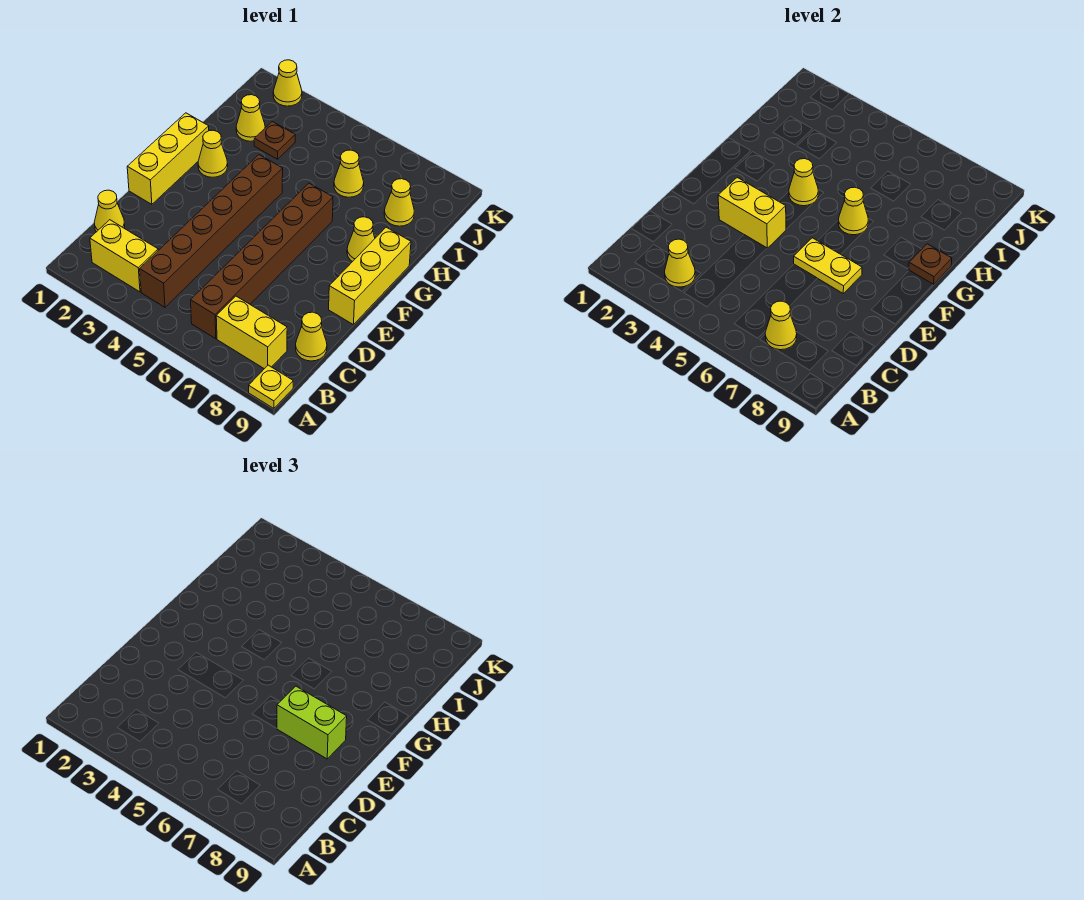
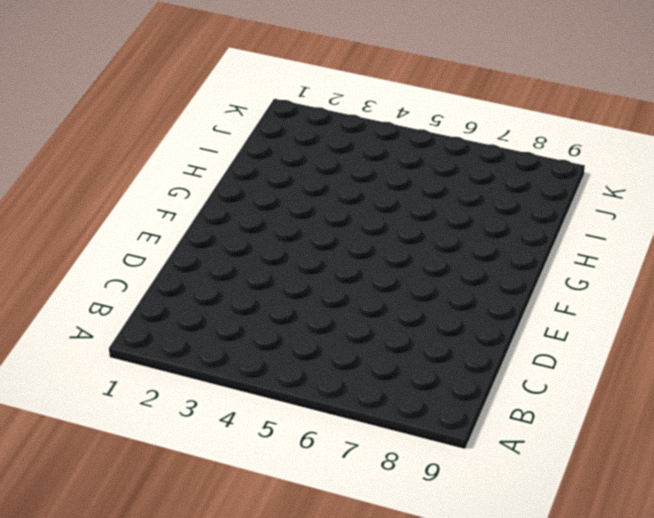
none -> yellow 1x1 plate [249,365,293,409]
none -> yellow 1x2 brick [90,220,158,292]
none -> brown 1x6 brick [140,155,283,307]

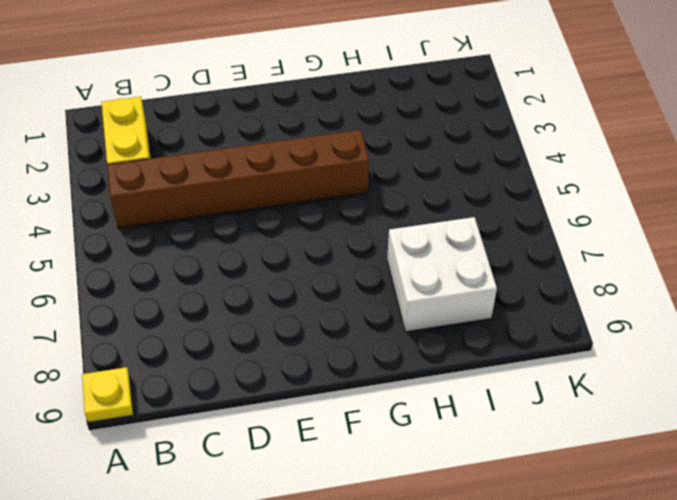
white 2x2 brick [387,217,497,332] -> yellow 1x1 cone [384,179,414,226]
none -> brown 1x6 brick [191,183,333,339]
none -> yellow 1x2 brick [216,296,287,369]
none -> yellow 1x1 cone [94,190,125,232]

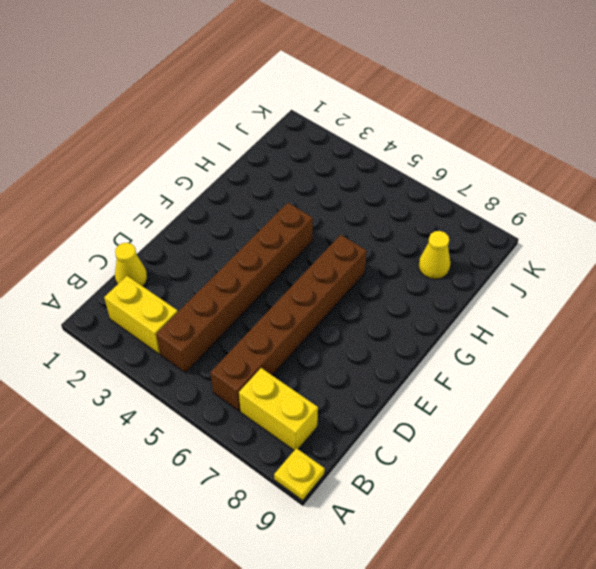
none -> yellow 1x1 cone [296,312,327,361]
none -> yellow 1x3 brick [127,113,209,204]
none -> yellow 1x3 brick [329,227,411,325]

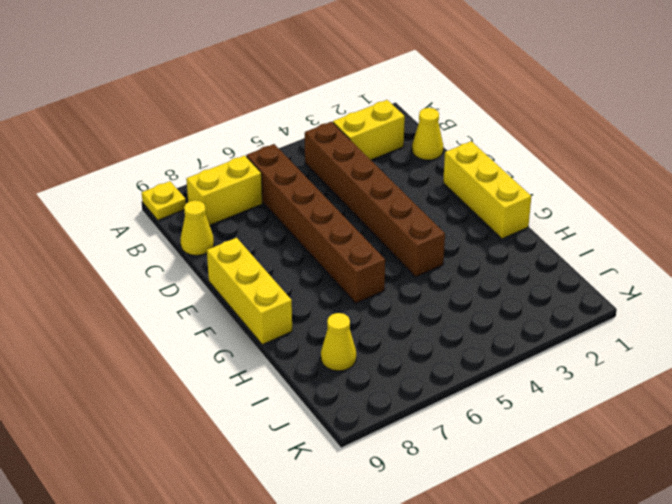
none -> yellow 1x1 cone [198,130,228,177]
none -> yellow 1x1 cone [347,217,375,262]
none -> yellow 1x1 cone [236,95,265,141]

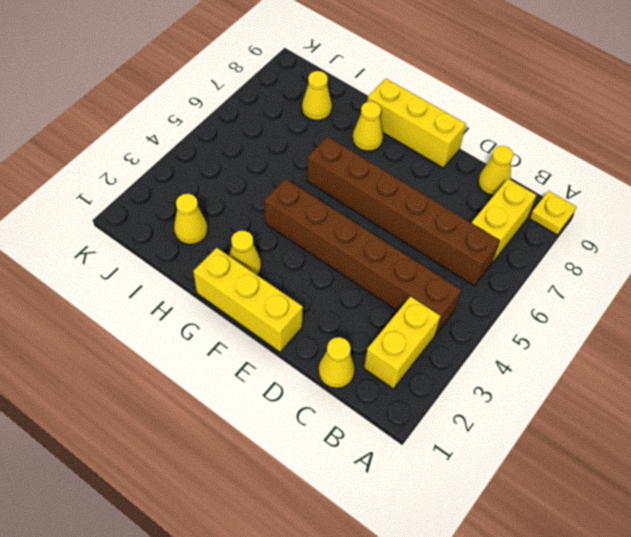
none -> brown 1x1 plate [254,122,295,159]
none -> yellow 1x1 cone [334,150,364,197]
none -> yellow 1x1 cone [273,60,302,106]

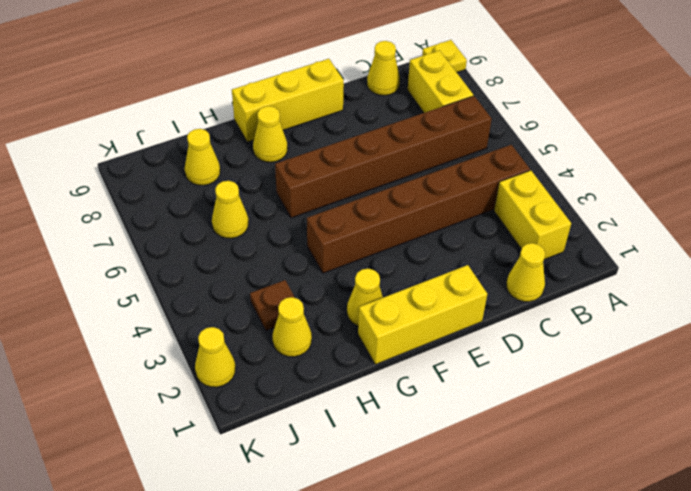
none -> yellow 1x1 cone [665,239,695,287]
none -> yellow 1x1 cone [765,301,797,350]
none -> yellow 1x2 brick [718,177,786,248]

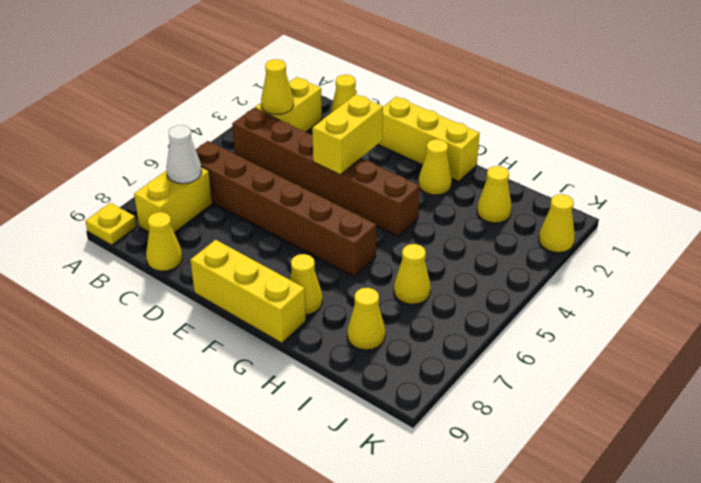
white 1x1 cone [166,125,202,184] -> yellow 1x1 cone [765,301,797,350]
none -> brown 1x1 plate [254,122,295,159]
none -> yellow 1x2 plate [794,238,862,293]
none -> yellow 1x1 cone [789,159,818,206]

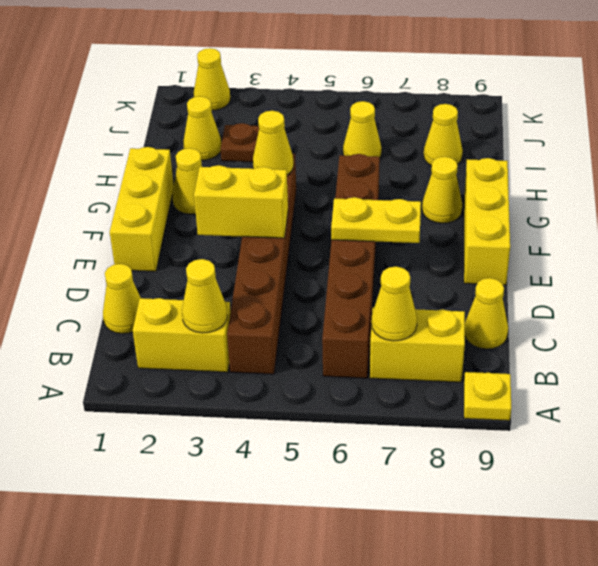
none -> yellow 1x1 cone [838,187,868,235]
none -> brown 1x1 plate [909,244,952,284]
none -> lime 1x2 brick [277,686,347,759]

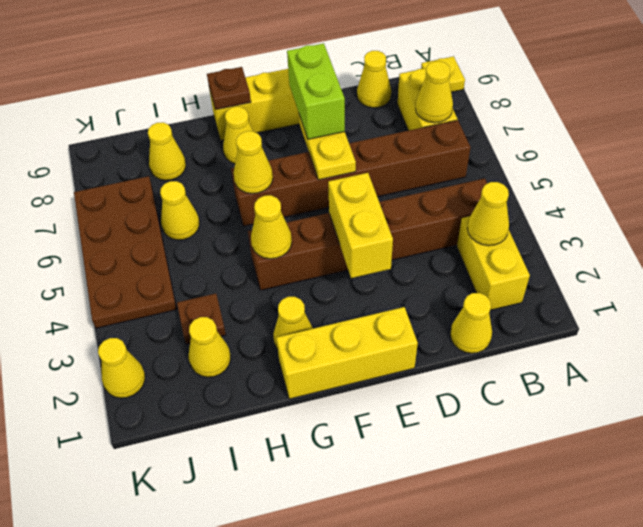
brown 2x4 plate [74,176,177,328] -> none

